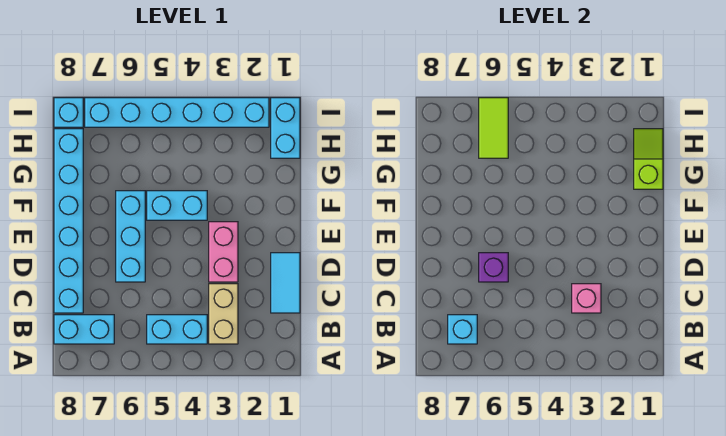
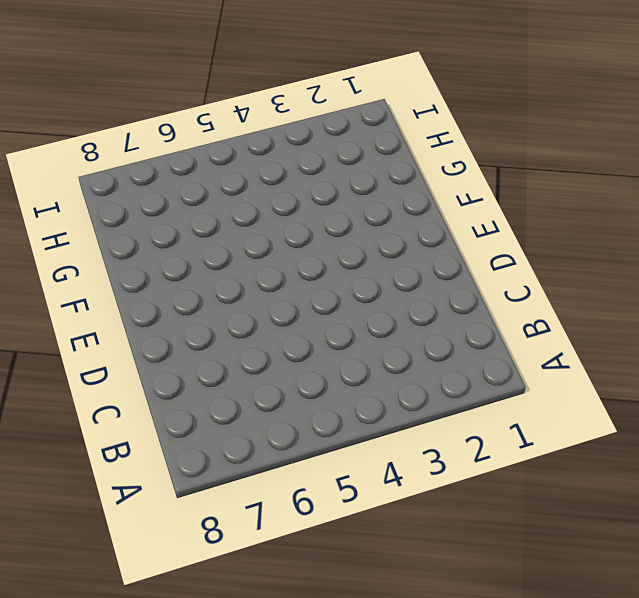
none -> tan 1x2 brick [209,284,238,344]
none -> cyan 1x2 brick [147,315,207,344]
none -> cyan 1x2 brick [54,315,114,344]

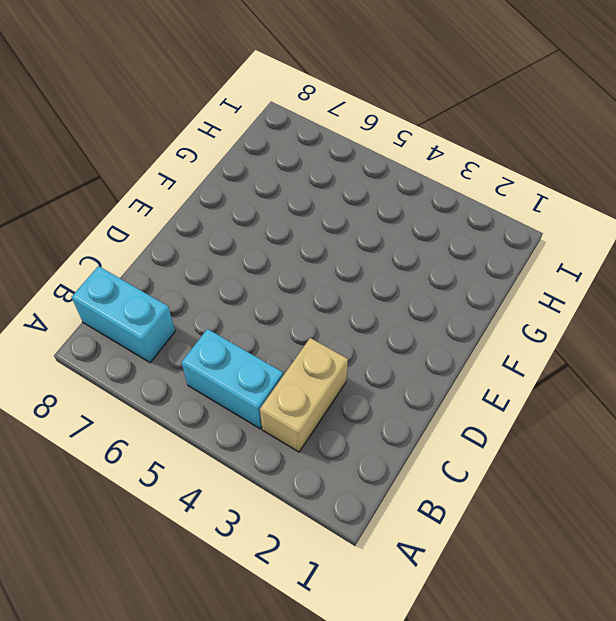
none -> cyan 1x2 tile [271,253,300,313]
none -> cyan 1x6 brick [54,129,83,313]
none -> pink 1x2 brick [209,222,238,282]

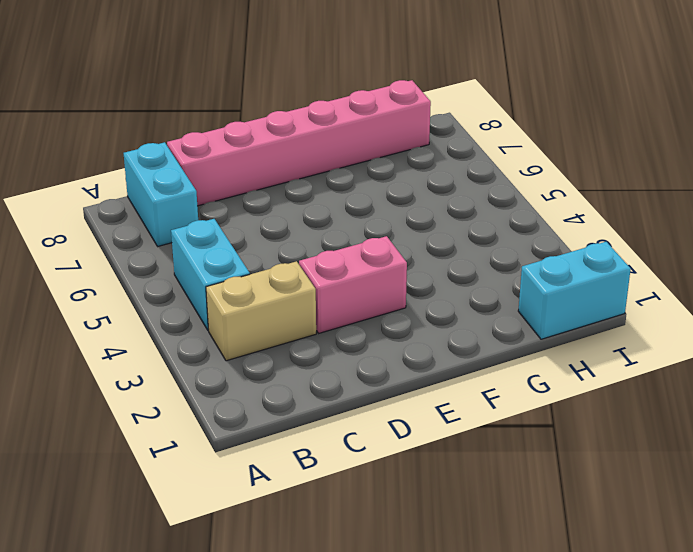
pink 1x6 brick [167,80,431,206] -> cyan 1x6 brick [54,129,83,313]
none -> cyan 1x2 tile [271,253,300,313]
none -> cyan 1x3 brick [116,191,145,282]
none -> cyan 1x2 brick [147,191,207,220]

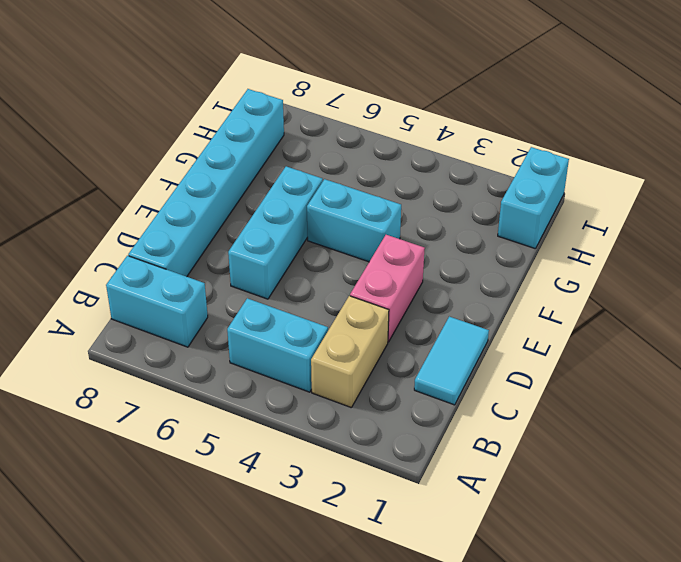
none -> cyan 1x6 brick [85,98,269,127]
none -> cyan 1x1 brick [54,98,83,127]
none -> cyan 1x1 brick [448,315,477,344]

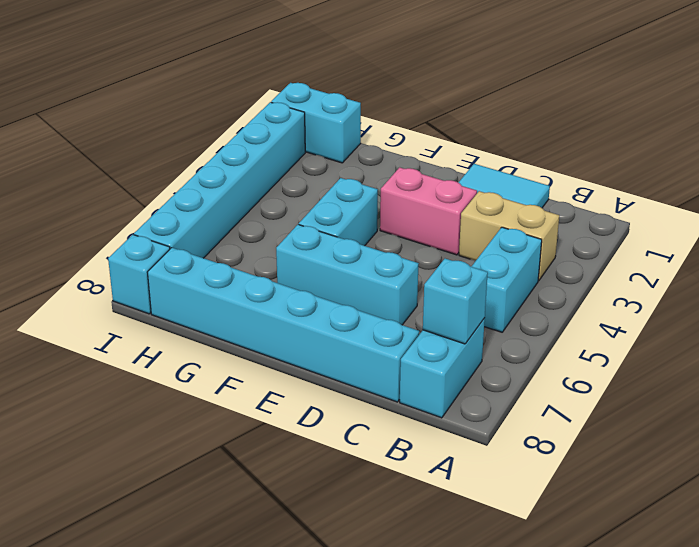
none -> pink 1x1 brick [572,284,601,313]
none -> purple 1x1 brick [479,253,508,282]
none -> lime 1x2 slope [634,129,663,189]

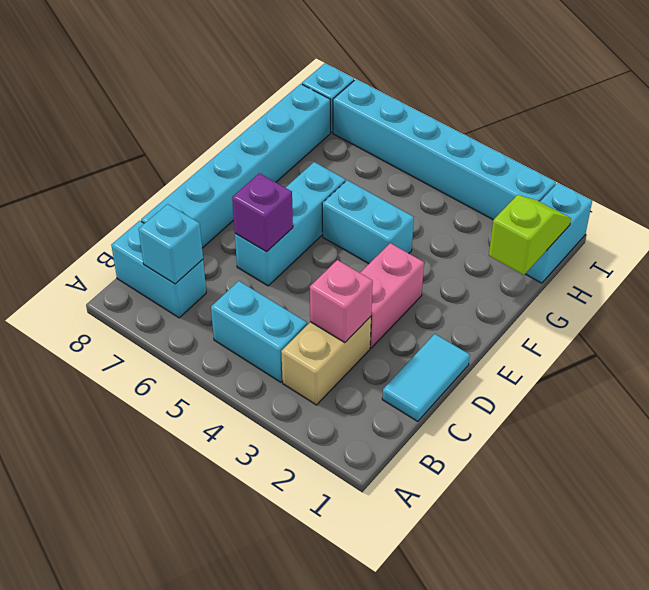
none -> lime 1x2 tile [479,98,508,158]

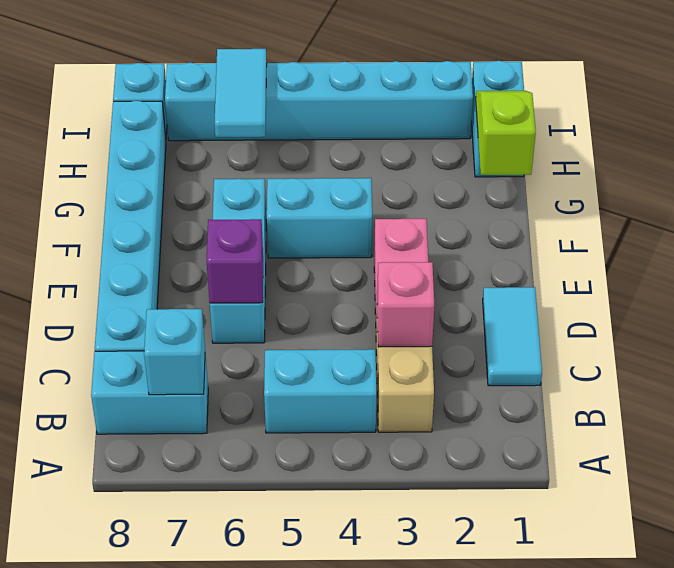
cyan 1x2 tile [214,49,267,137] -> lime 1x2 tile [479,98,508,158]

